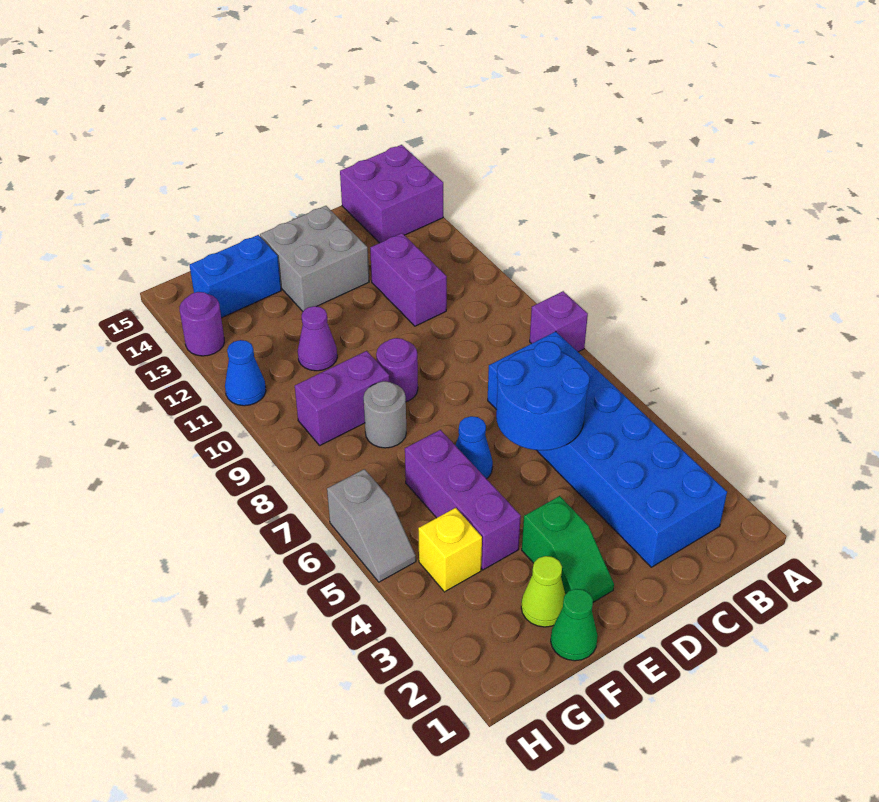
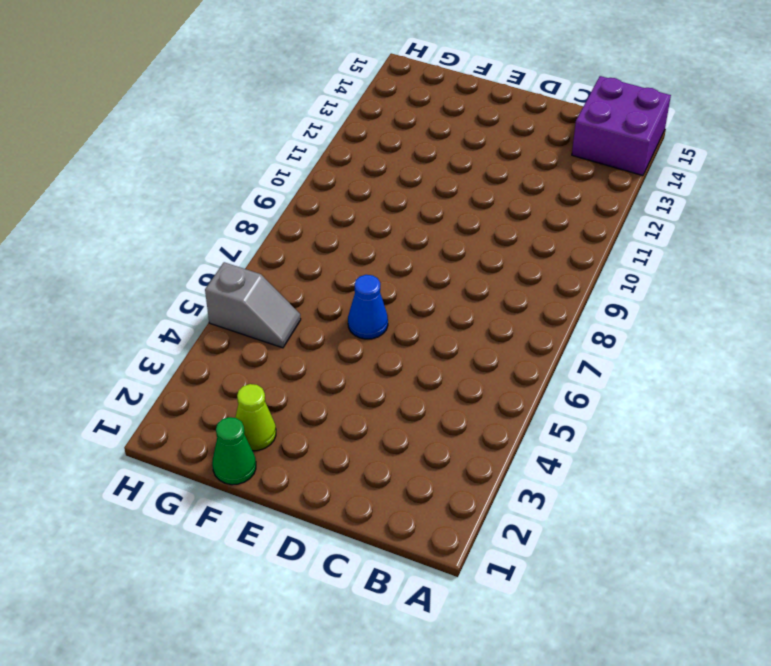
grey 1x2 slope [205,262,301,348] -> grey 1x2 slope turned to [327,469,416,582]
none -> purple 1x1 brick [530,291,588,352]
none -> blue 2x6 brick [488,332,727,567]
none -> purple 1x2 brick [370,233,447,326]

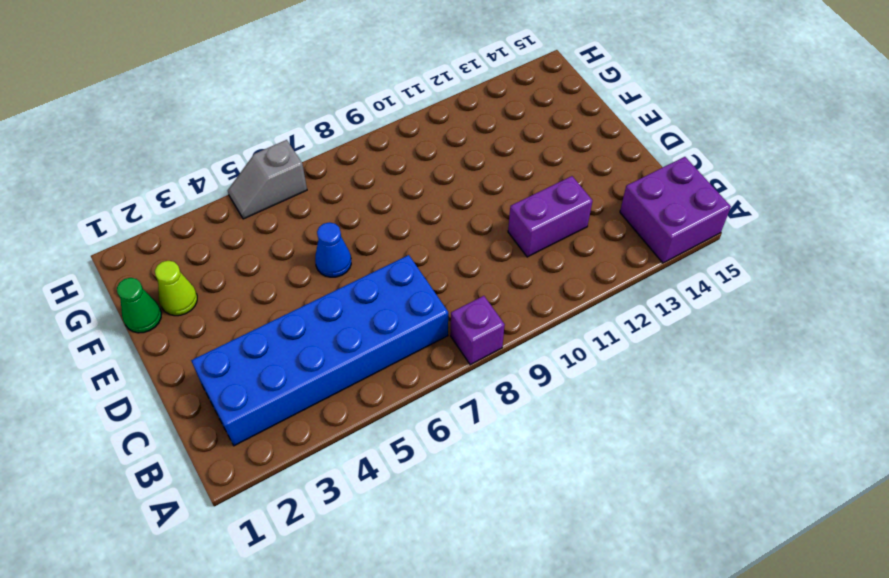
none -> grey 2x2 brick [260,206,369,311]
none -> green 1x2 slope [522,496,614,602]
none -> purple 1x1 round brick [376,338,418,402]

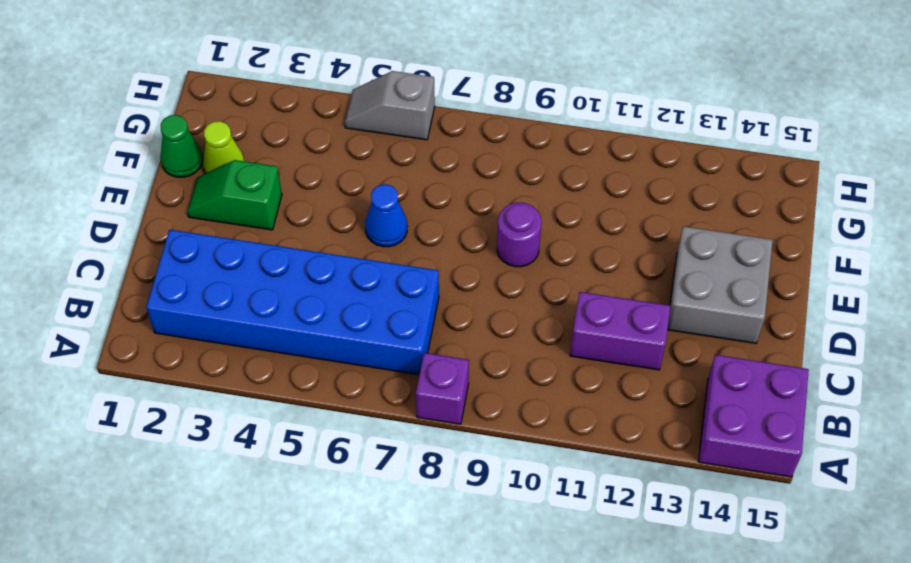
none -> purple 1x3 brick [405,430,521,570]
none -> grey 1x1 round brick [364,381,406,448]
none -> purple 1x2 brick [295,351,390,445]

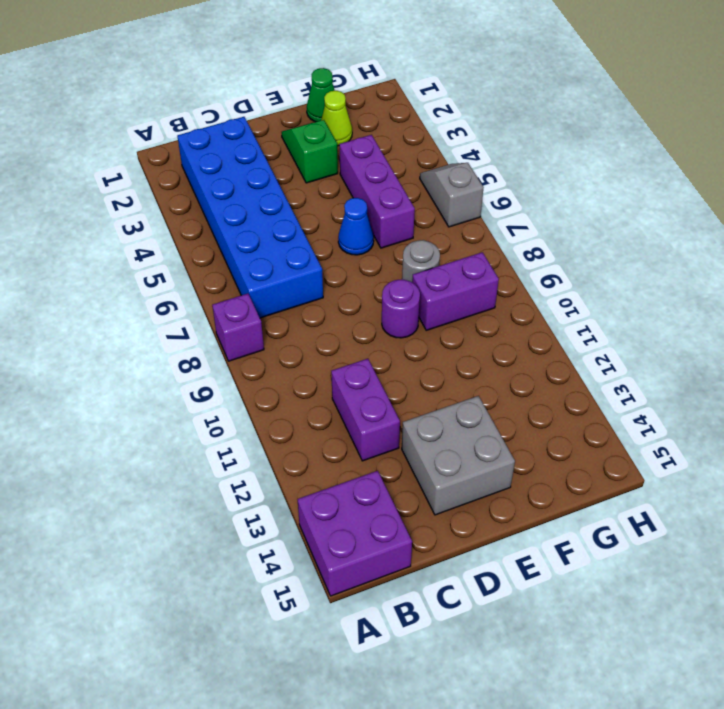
none -> purple 1x1 cone [298,306,337,371]
none -> blue 1x2 brick [190,235,281,318]
none -> yellow 1x1 brick [418,508,482,592]

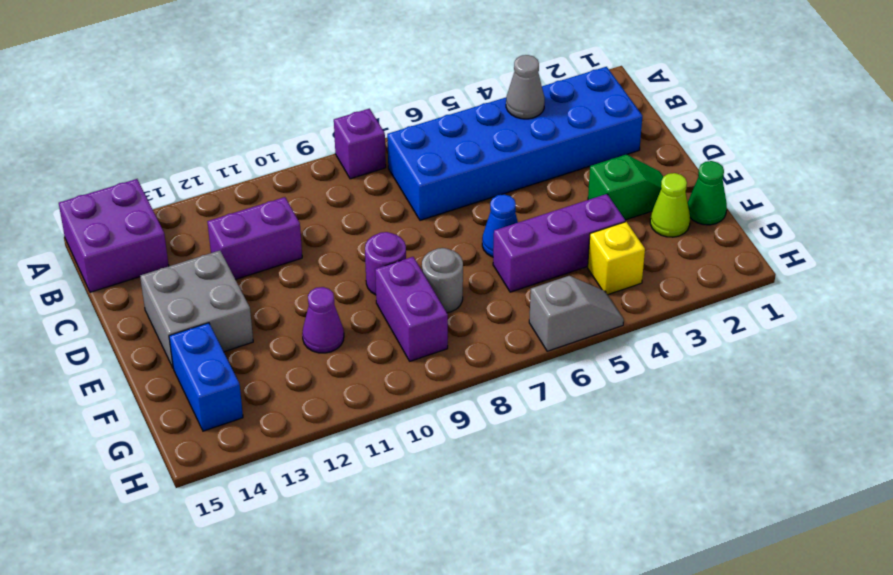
grey 1x1 cone [506,55,545,119] -> none
none -> blue 1x1 cone [225,340,266,406]
none -> purple 1x1 round brick [180,292,224,356]
none -> blue 2x2 round brick [496,341,590,450]

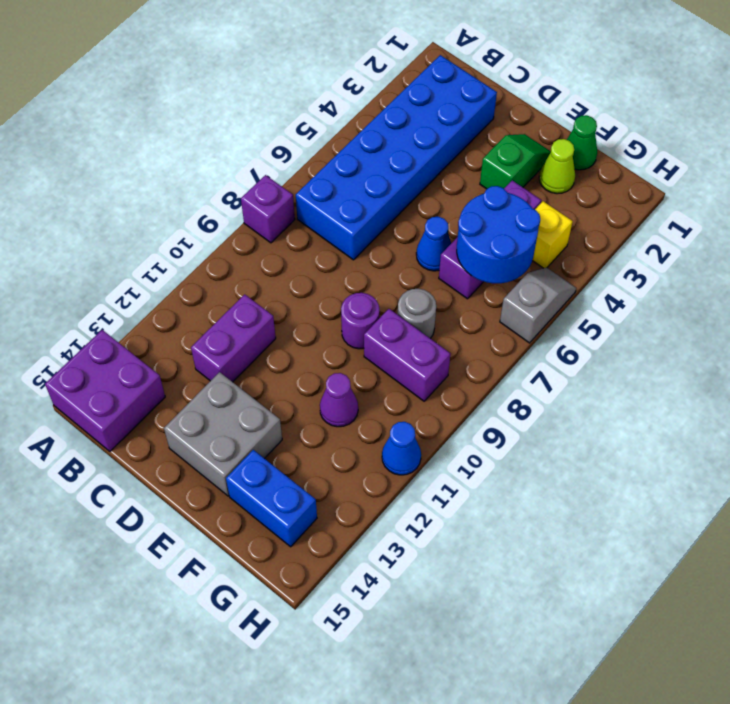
blue 2x2 round brick [457,186,540,283] -> blue 2x2 round brick moved to [496,341,590,450]
none -> purple 1x1 round brick [180,292,224,356]

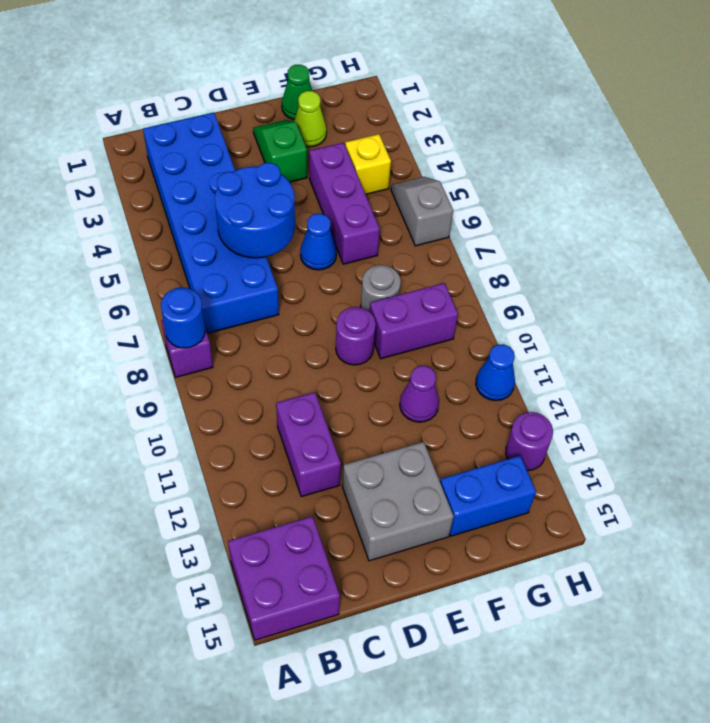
blue 1x1 round brick [161,287,205,348] -> none

